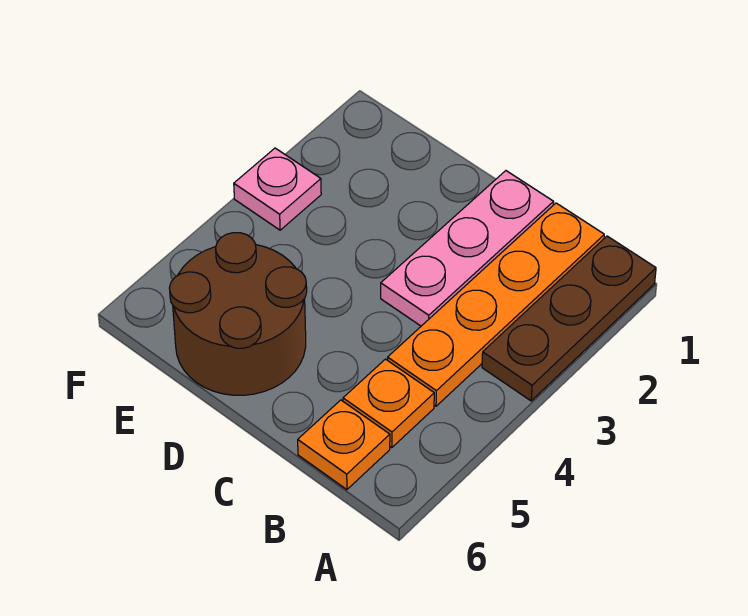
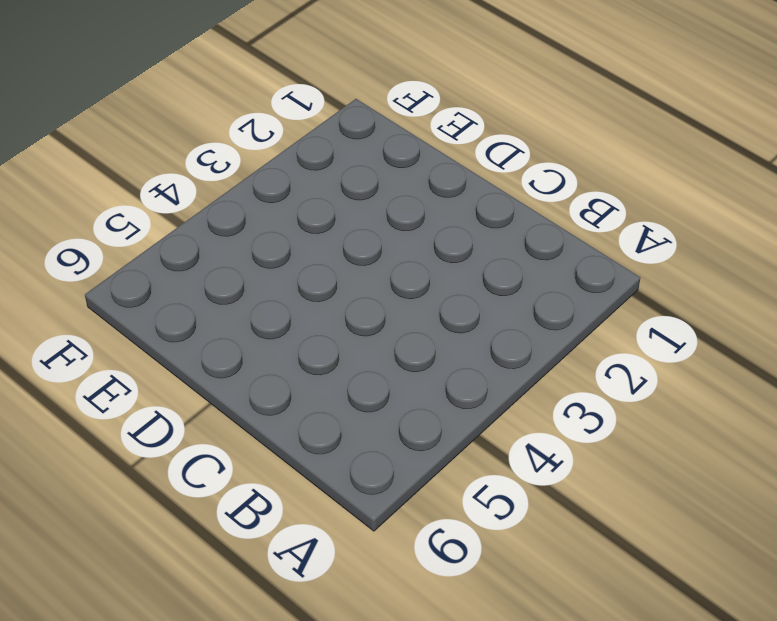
none -> brown 1x3 plate [482,236,656,401]
none -> orange 1x4 plate [388,203,604,406]

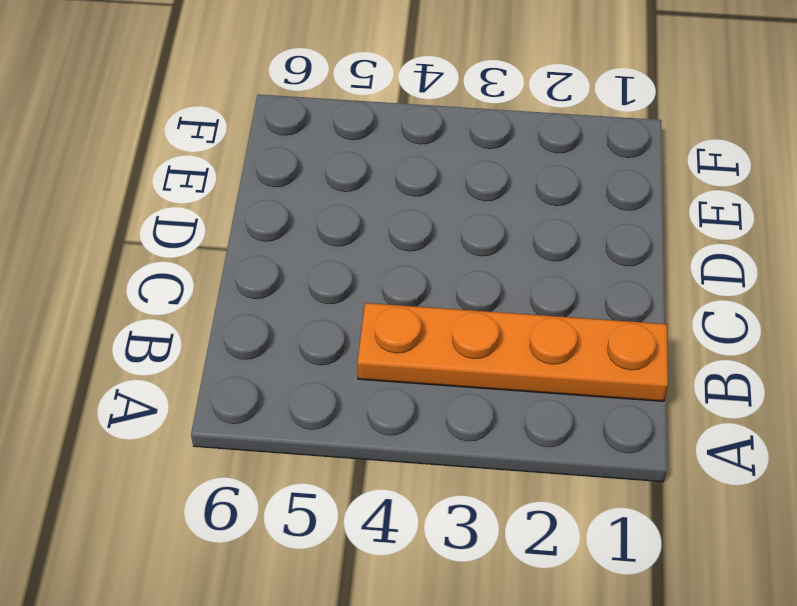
none -> brown 1x3 plate [482,236,656,401]
none -> orange 1x1 plate [343,359,434,448]

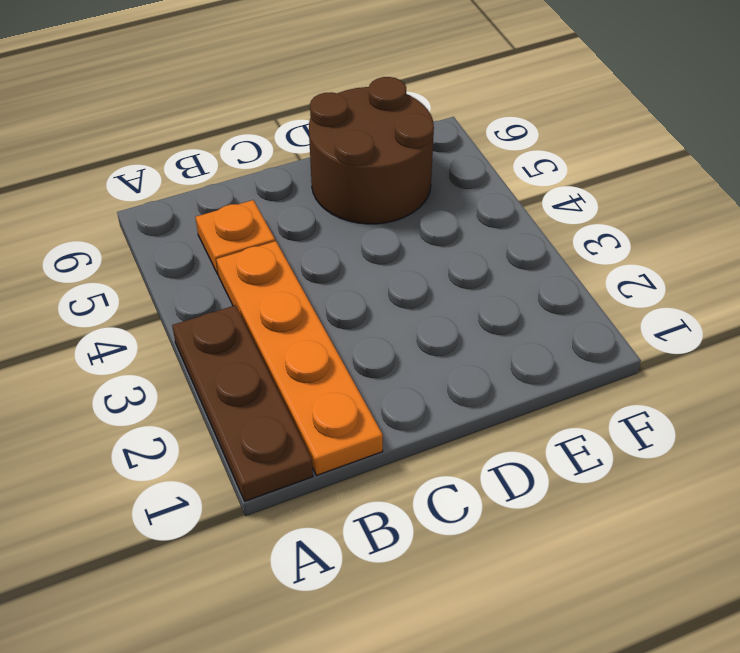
none -> orange 1x1 plate [298,400,390,490]
none -> pink 1x3 plate [381,171,554,326]

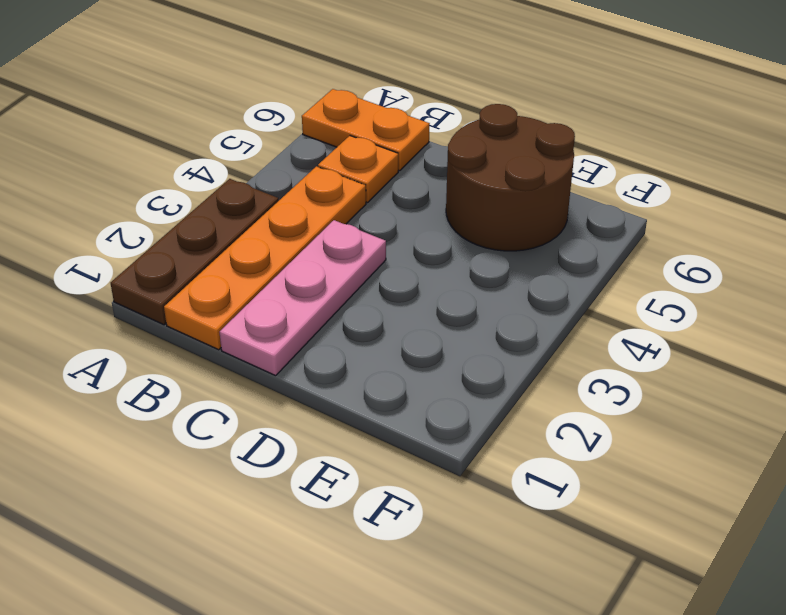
orange 1x2 plate [302,89,430,171] -> orange 1x1 plate [298,400,390,490]
none -> pink 1x1 plate [234,148,321,230]

